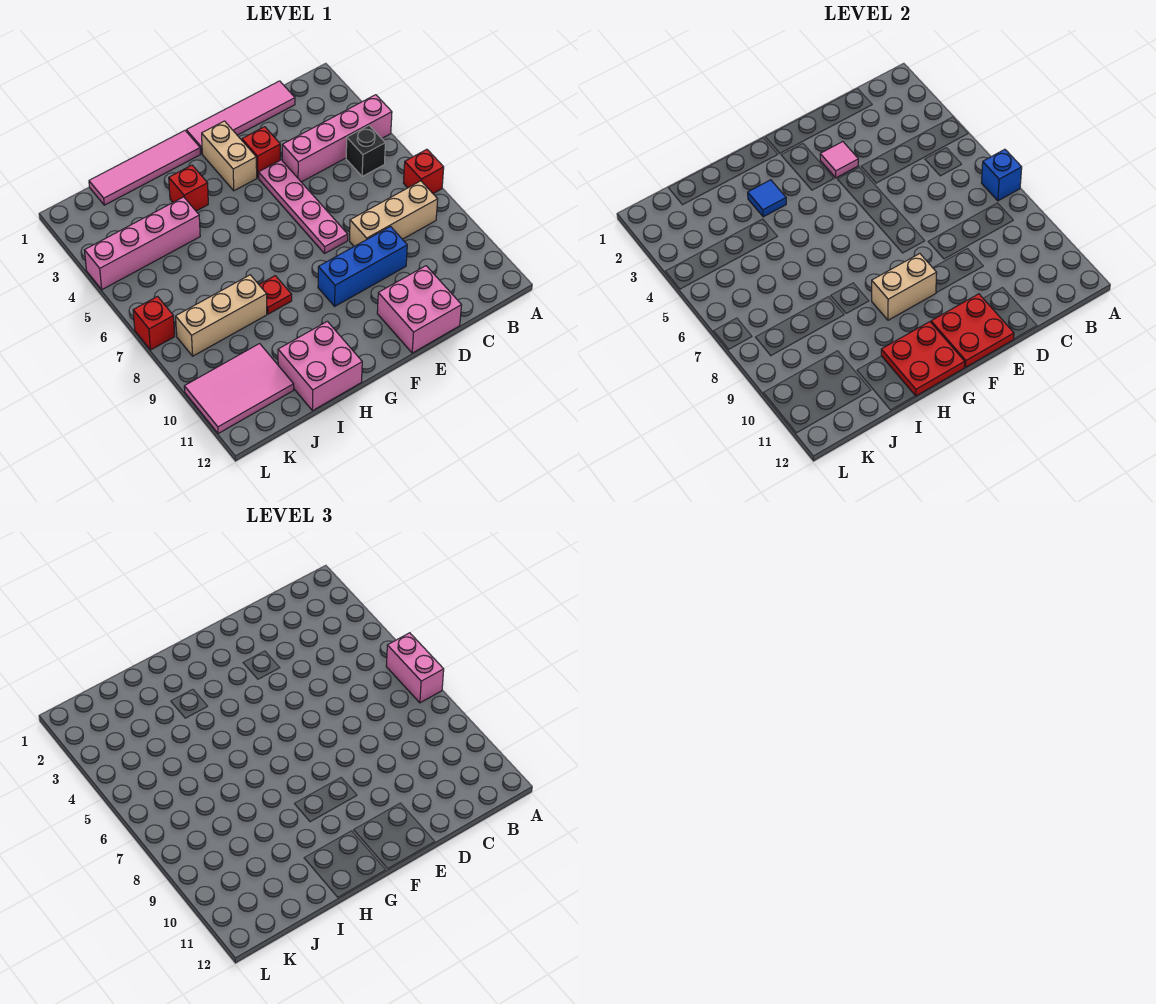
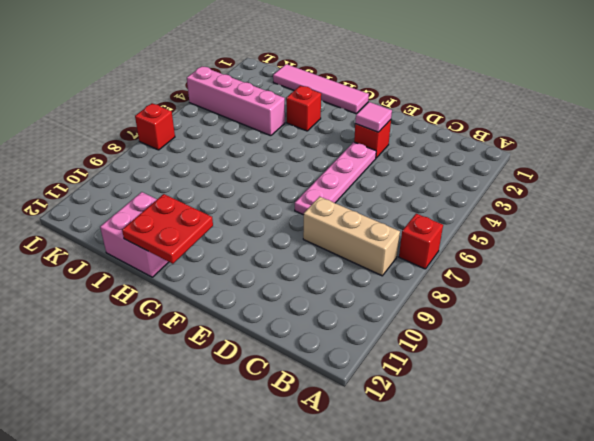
none -> pink 1x4 brick [282,95,392,182]
none -> black 1x1 brick [346,125,385,176]
none -> pink 1x4 tile [186,81,295,154]

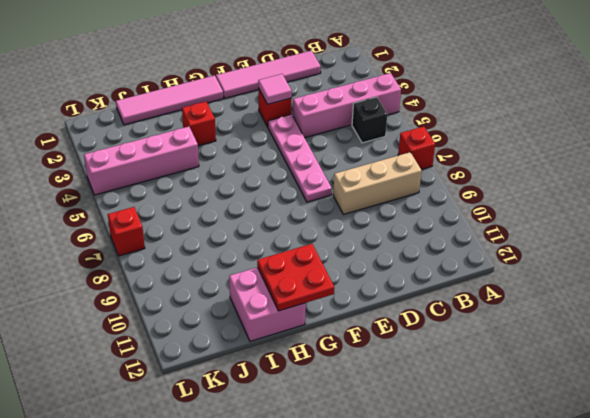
none -> blue 1x3 brick [318,227,407,306]
none -> pink 2x2 brick [377,266,462,353]
none -> tan 1x2 brick [202,121,257,191]

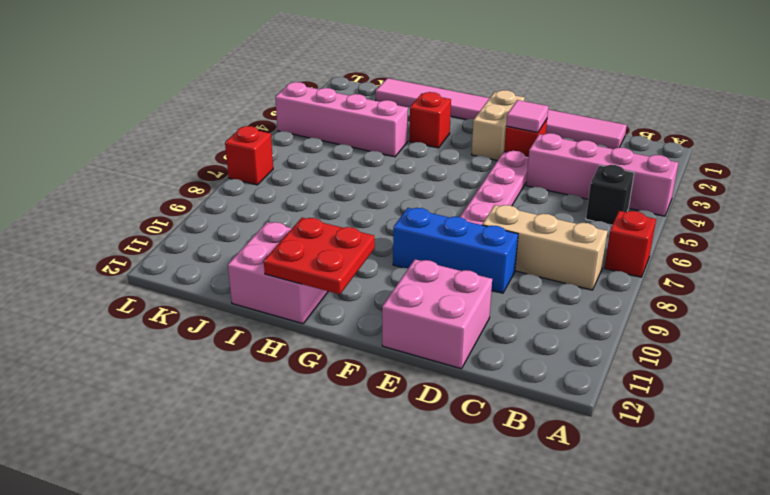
none -> red 1x1 plate [259,276,292,314]
none -> tan 1x3 brick [176,275,267,356]
none -> pink 2x3 tile [184,344,294,434]

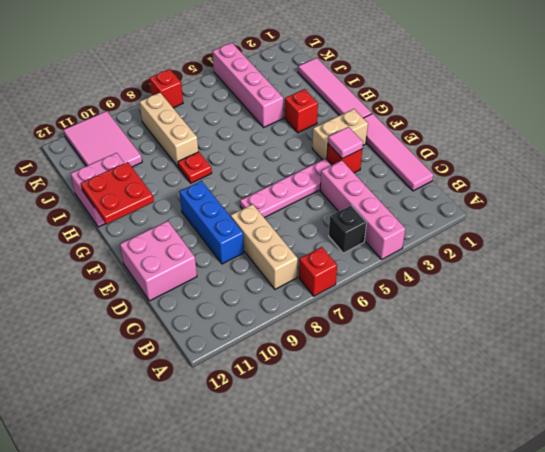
none -> blue 1x1 brick [981,149,1022,201]
none -> red 2x2 plate [931,294,1014,367]
none -> tan 1x2 brick [872,254,937,320]

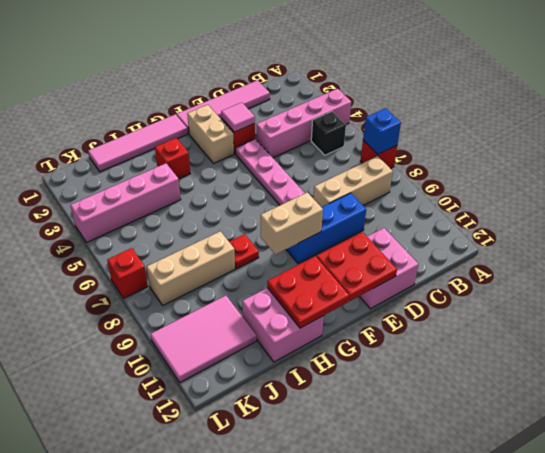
none -> blue 1x1 tile [748,180,786,217]
none -> pink 1x2 brick [386,633,444,703]

